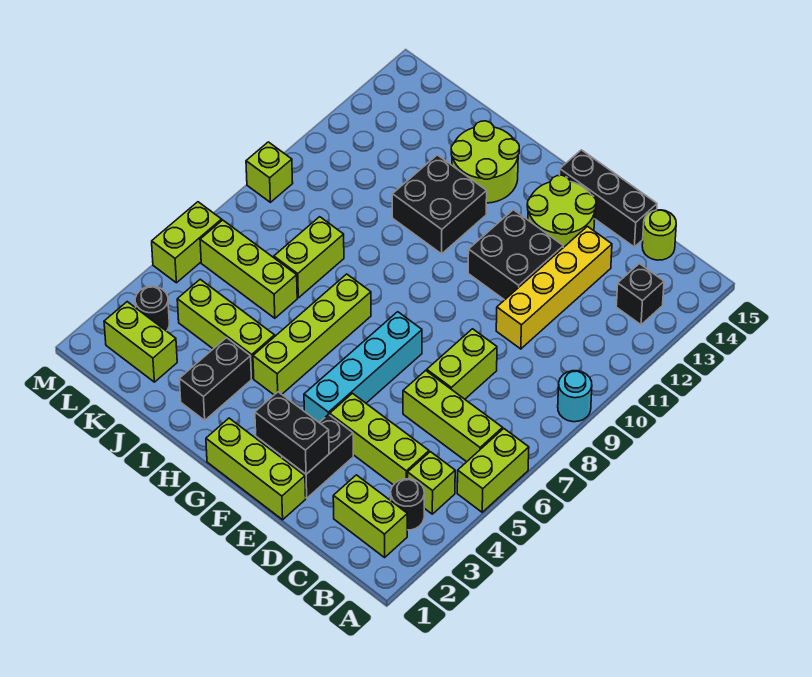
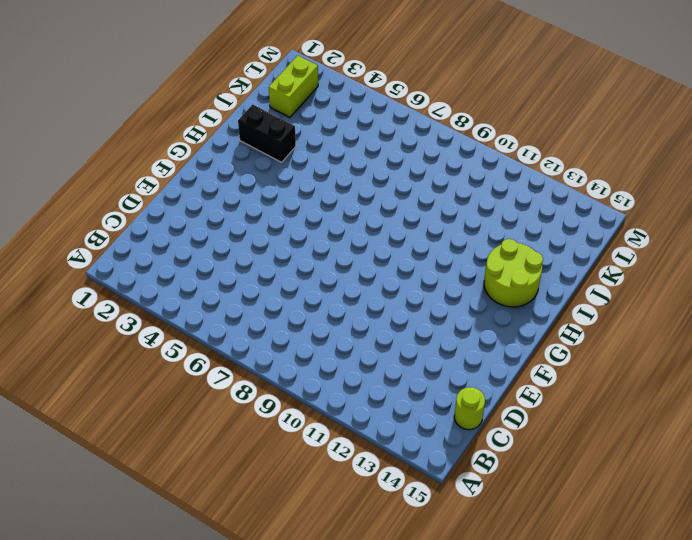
none -> lime 1x2 brick [457,429,529,512]
none -> cyan 1x1 round brick [558,371,592,422]
none -> lime 1x2 brick [333,475,407,557]

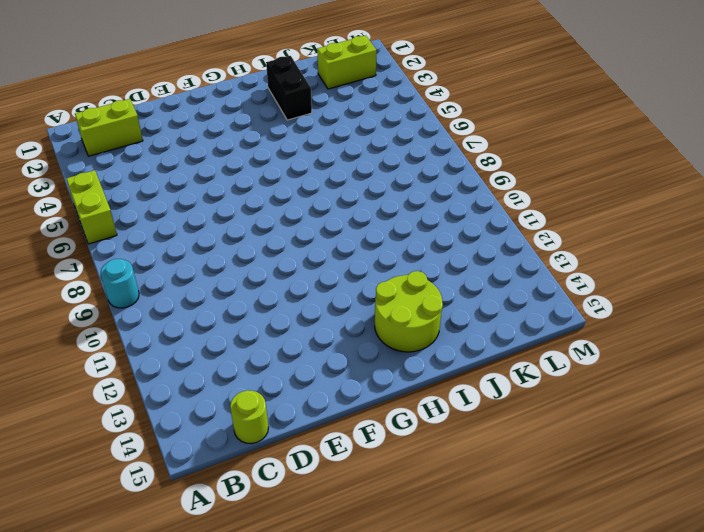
none -> black 1x1 round brick [391,479,424,530]
none -> lime 1x1 brick [408,452,455,514]
none -> lime 1x3 brick [403,370,503,462]

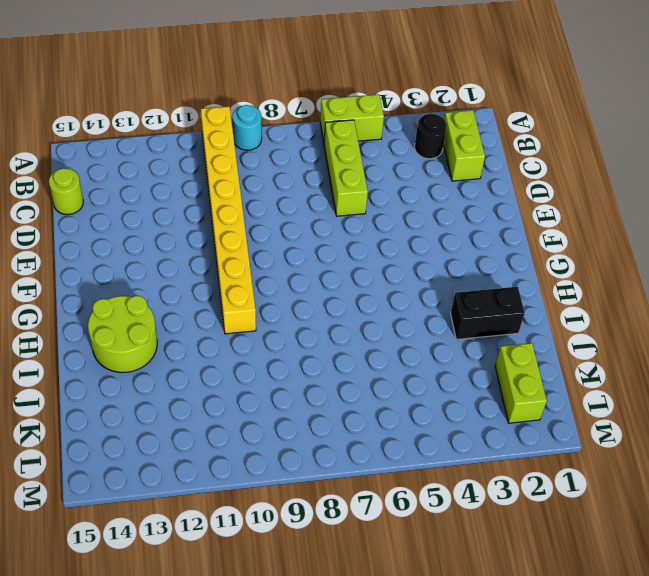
yellow 1x8 brick [201,106,256,334] -> yellow 1x4 brick [496,227,612,349]
none -> lime 1x1 brick [408,452,455,514]
none -> black 1x1 brick [616,264,664,325]
none -> lime 1x3 brick [330,393,429,485]

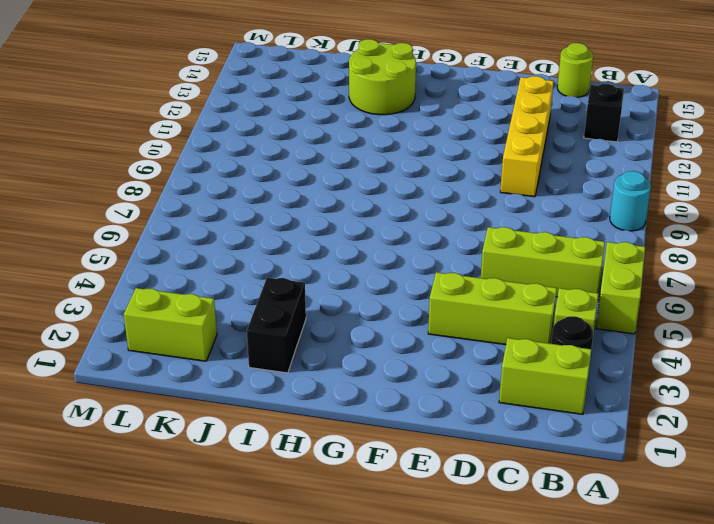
none -> lime 1x2 brick [427,329,497,399]
none -> black 1x3 brick [560,150,657,247]
none -> lime 1x3 brick [206,418,306,520]

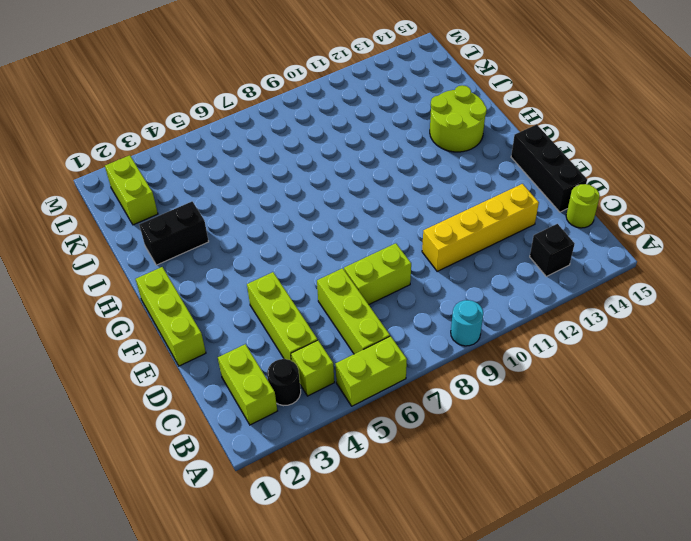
none -> black 1x2 brick [282,414,353,498]
none -> black 2x2 brick [468,210,563,300]
none -> lime 2x2 round brick [527,175,596,248]

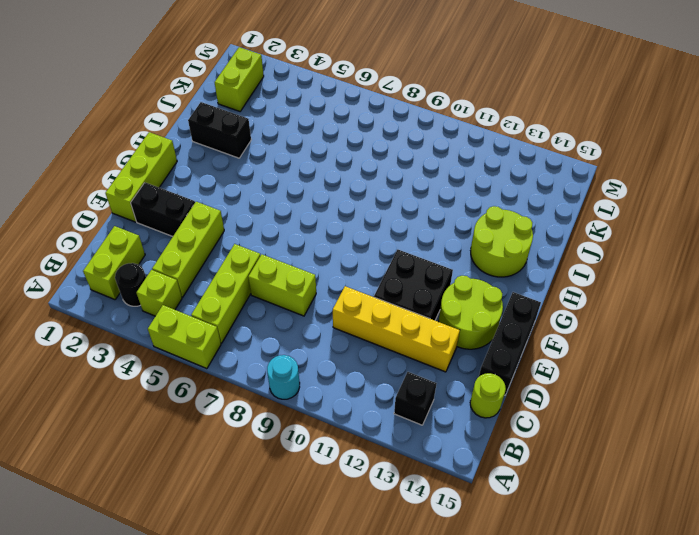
none -> cyan 1x4 brick [304,312,422,422]
none -> lime 1x4 brick [253,274,371,395]
none -> black 2x2 brick [392,155,487,254]

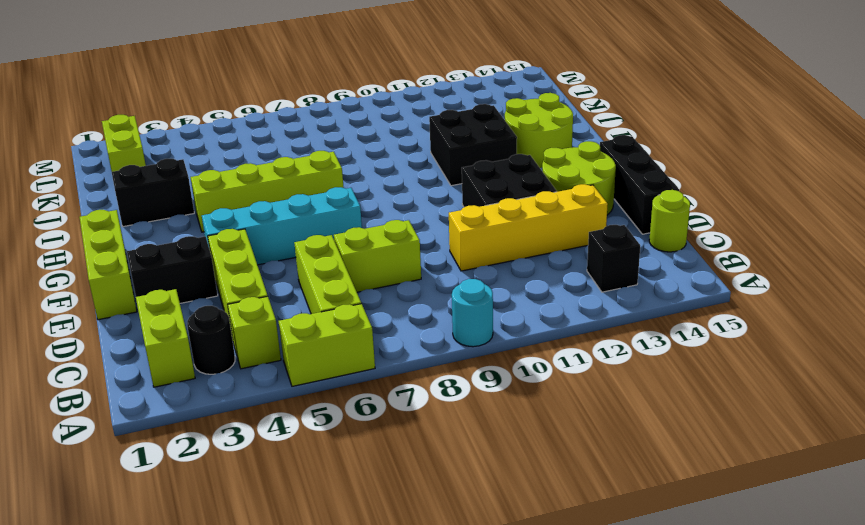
none -> lime 1x3 brick [177,279,275,378]
none -> lime 1x3 brick [200,220,297,318]
none -> lime 1x2 brick [274,217,344,298]

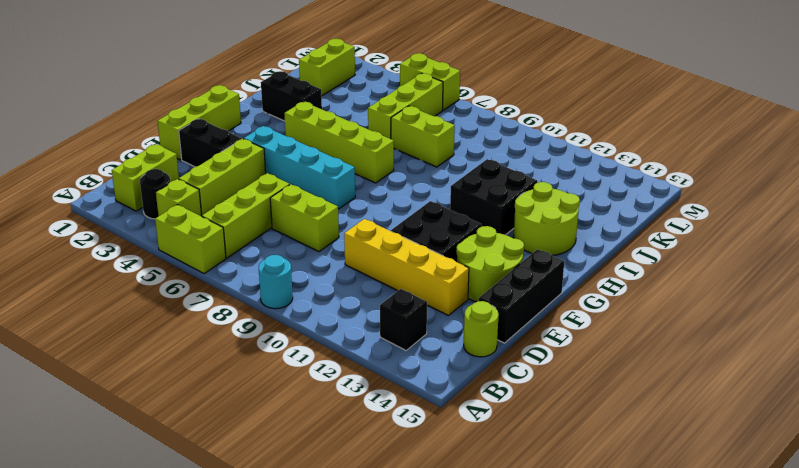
none -> lime 1x3 brick [177,279,275,378]
none -> black 1x1 round brick [135,286,169,331]
none -> lime 1x1 brick [246,142,293,202]

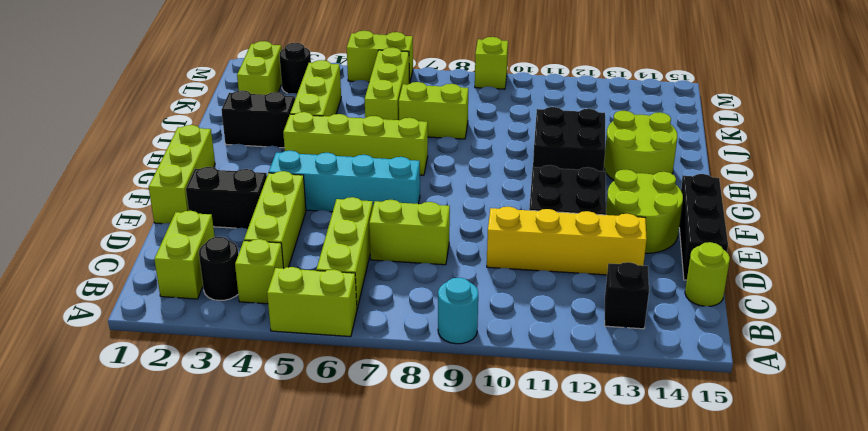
none -> black 1x2 brick [255,392,329,474]

